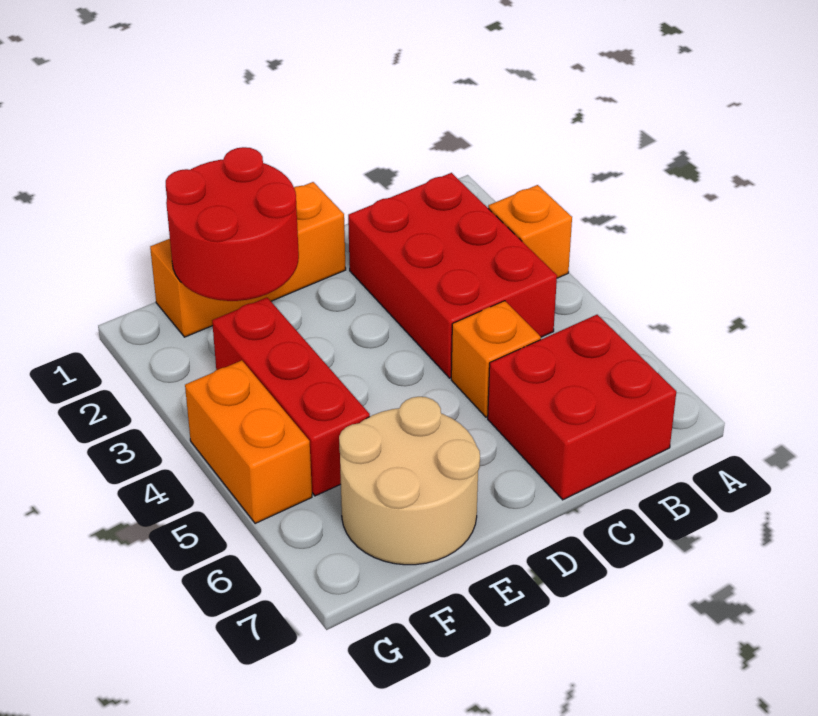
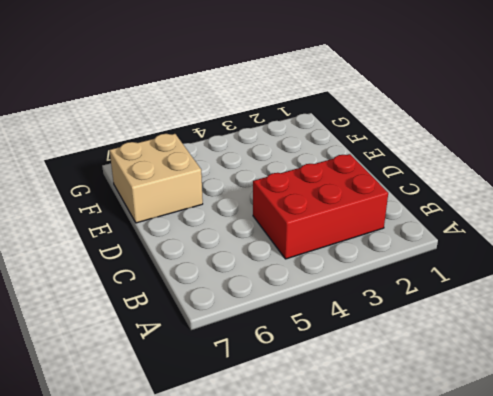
tan 2x2 brick [110,134,203,223] -> tan 2x2 round brick [339,397,480,565]
none -> orange 1x1 brick [488,185,572,278]
none -> red 2x2 brick [488,315,676,500]

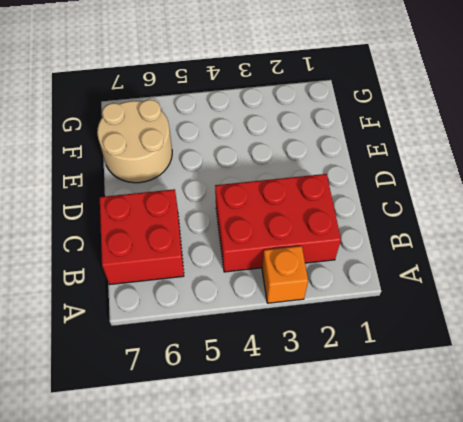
none -> orange 1x1 brick [451,301,541,417]
none -> orange 1x3 brick [150,182,346,337]

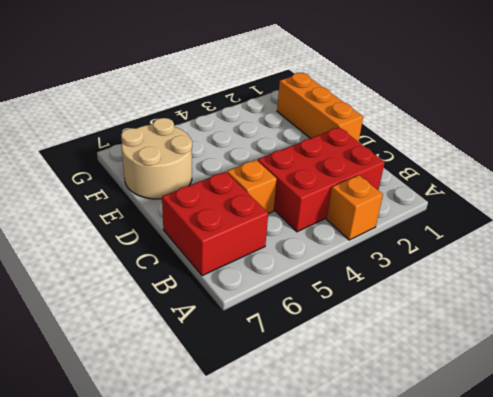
none -> red 1x3 brick [212,298,370,496]
none -> orange 1x2 brick [185,360,312,524]

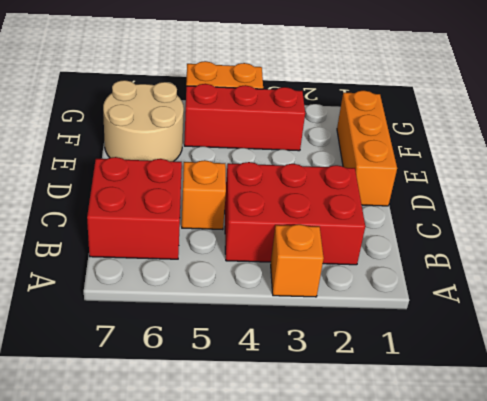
none -> red 2x2 round brick [166,147,299,301]

